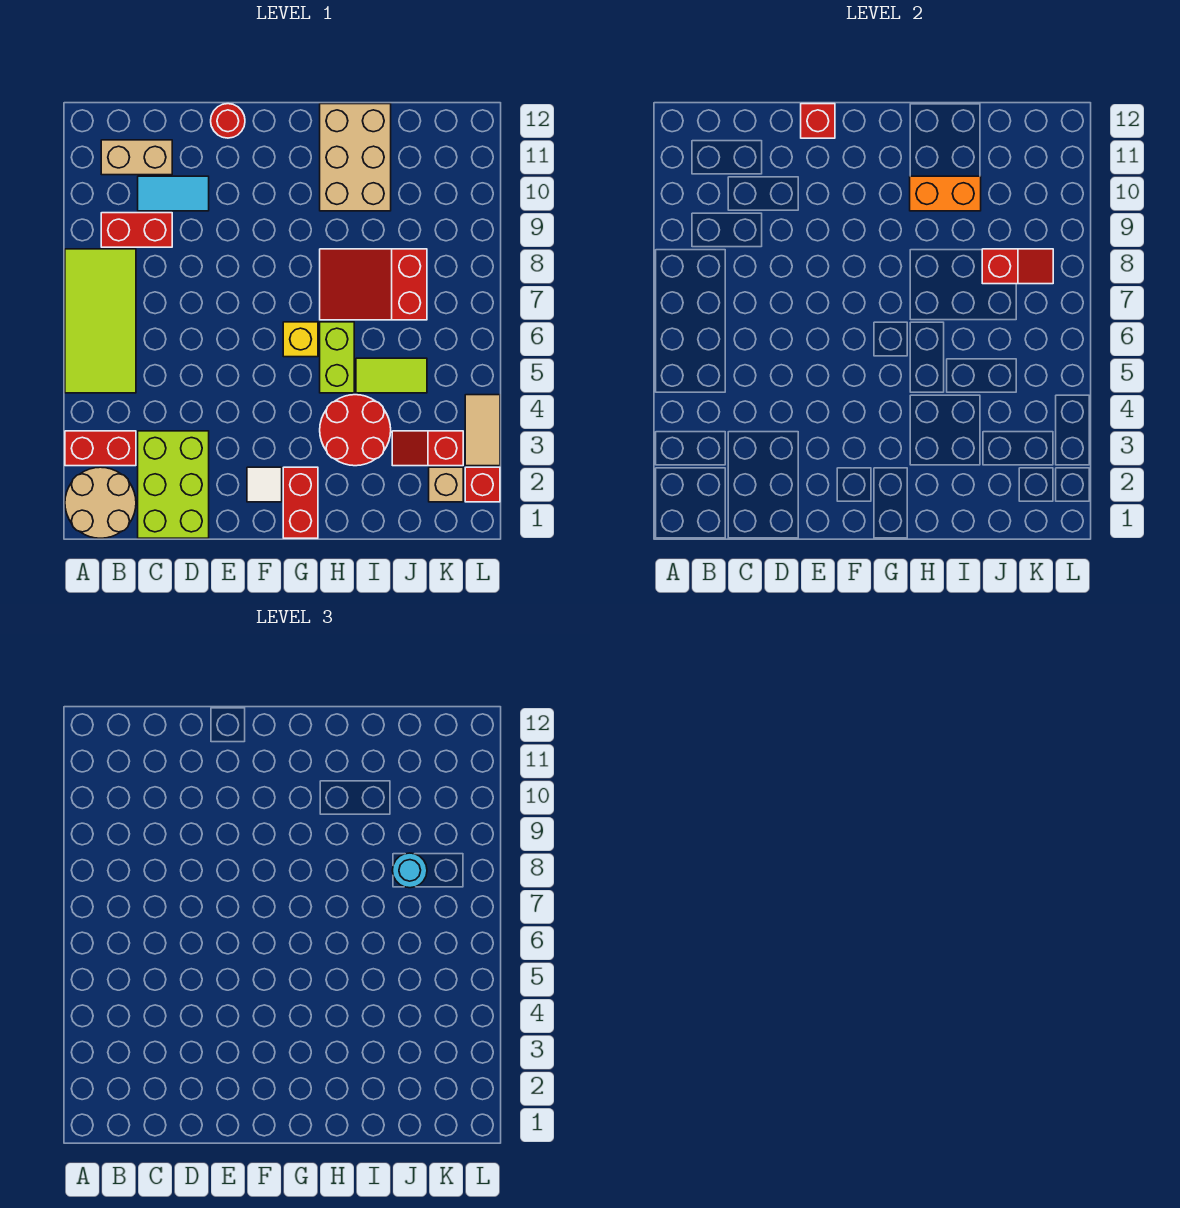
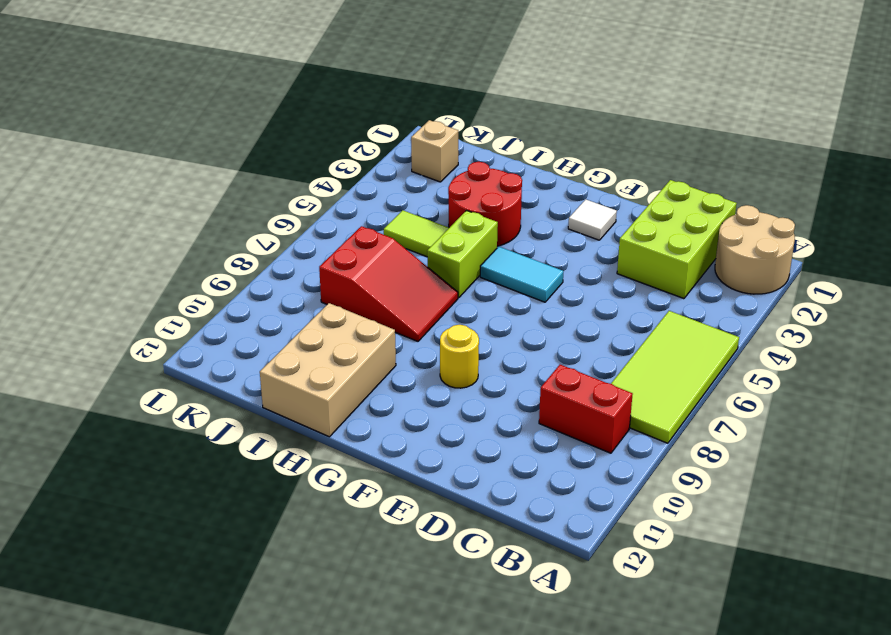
cyan 1x2 tile [480,247,563,302] -> cyan 1x2 tile moved to [138,176,209,211]
yellow 1x1 round brick [440,325,479,388] -> none
none -> red 1x2 brick [65,431,136,466]
none -> tan 1x2 brick [101,140,172,175]
none -> red 1x1 round brick [211,104,245,138]

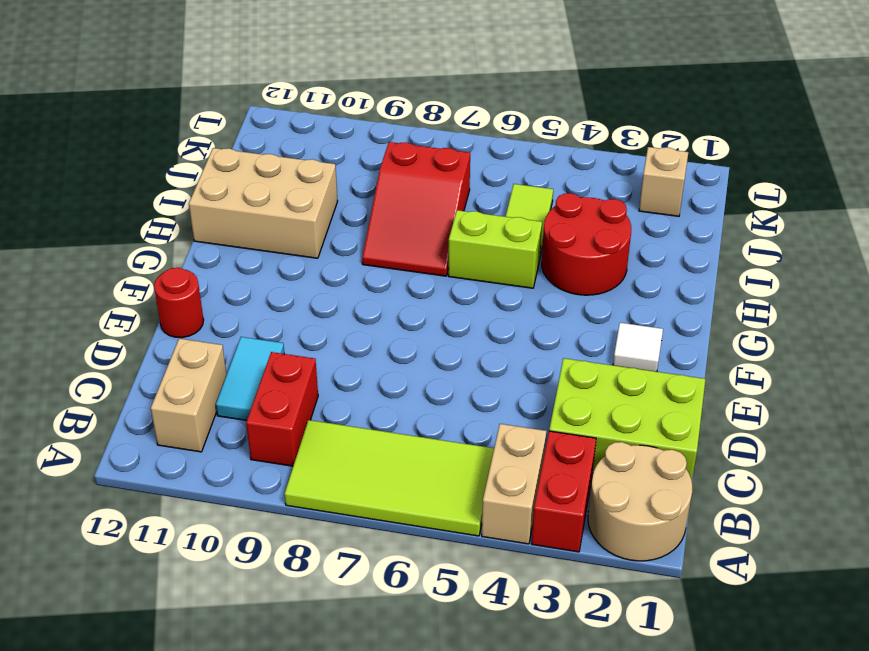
tan 1x2 brick [482,424,547,544] -> none
none -> red 1x2 brick [283,467,318,538]
none -> yellow 1x1 brick [283,322,318,357]
none -> red 1x2 slope [392,431,463,466]

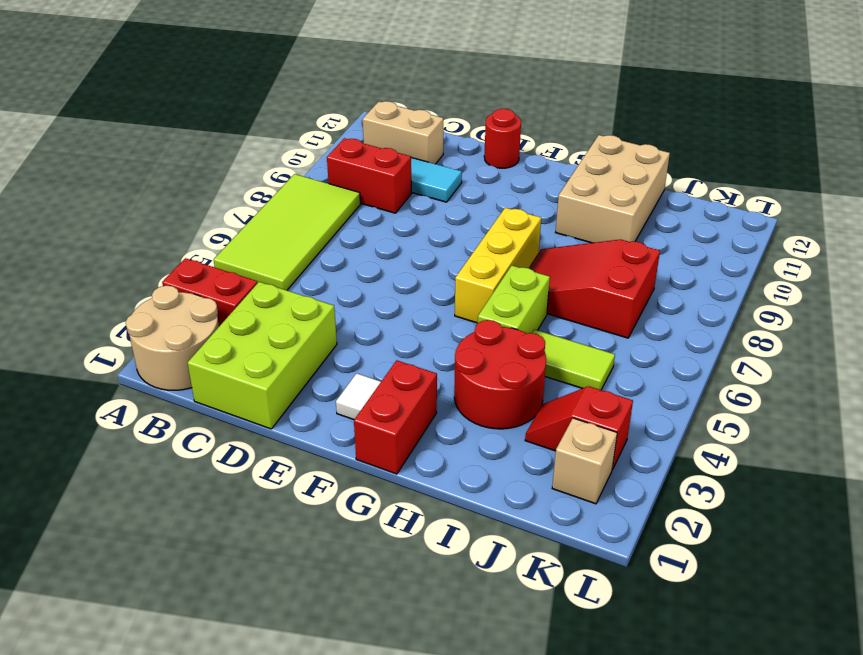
yellow 1x3 brick [455,208,541,323] -> yellow 1x1 brick [283,322,318,357]
none -> red 1x1 brick [465,467,500,502]
none -> tan 1x2 tile [465,395,500,466]
none -> red 1x1 brick [801,104,835,138]

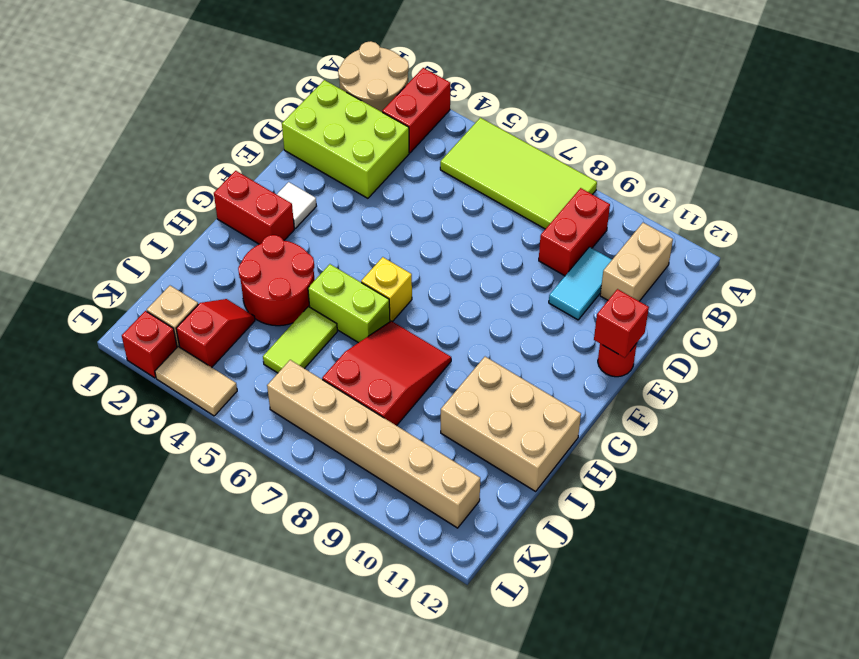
tan 1x6 brick [267,360,480,528] -> none
none -> orange 1x2 brick [910,176,981,211]
none -> red 1x2 slope [982,249,1053,284]
none -> cyan 1x1 round brick [392,853,427,888]

